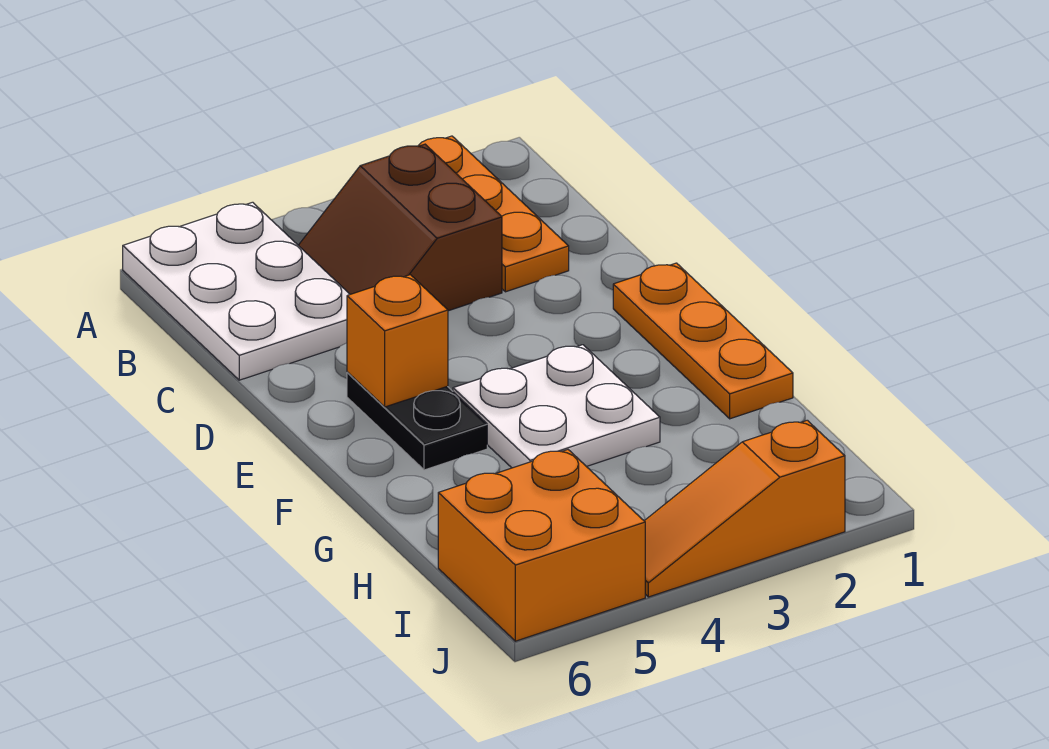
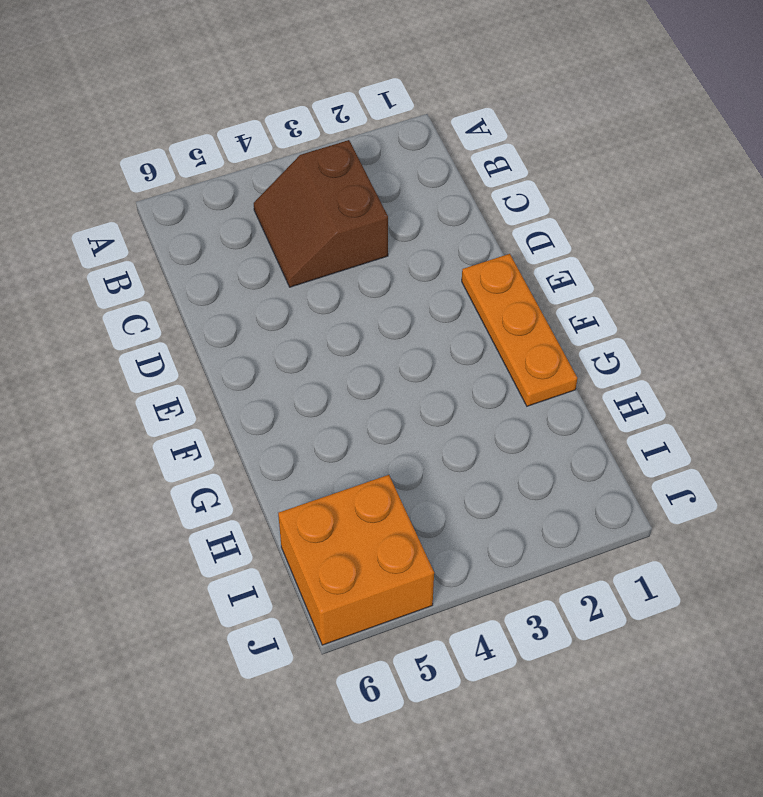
none -> orange 1x3 plate [418,136,569,292]
none -> white 2x3 plate [123,202,350,380]

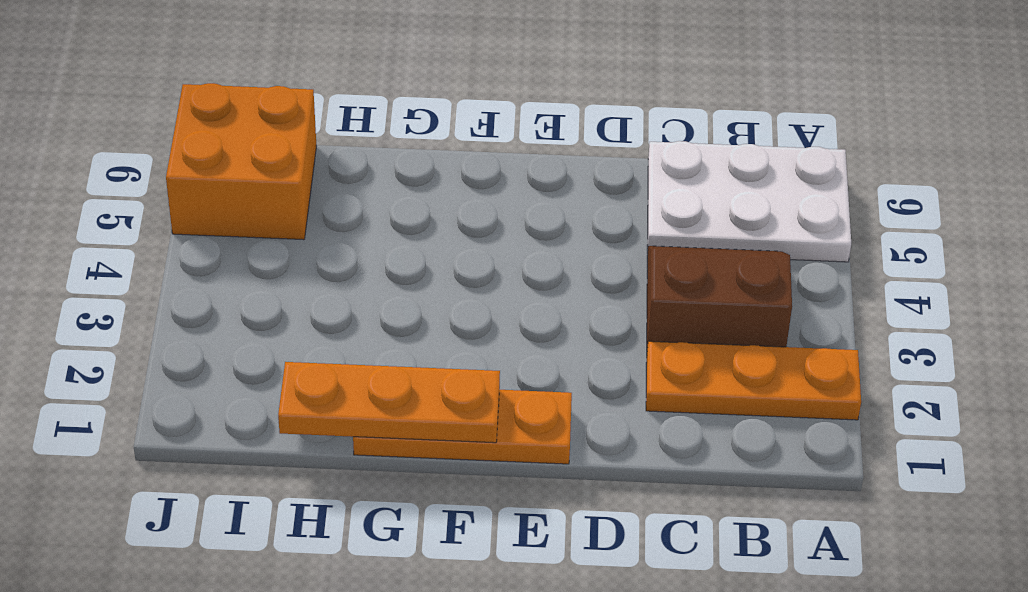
orange 1x3 plate [278,362,500,443] -> none
none -> black 1x2 plate [347,372,487,470]
none -> white 2x2 plate [453,345,660,468]

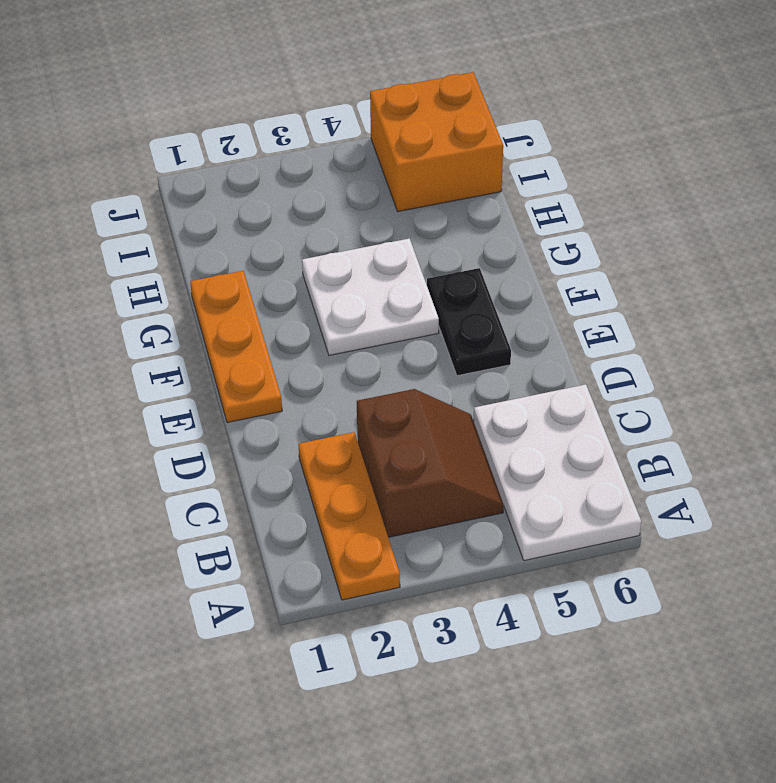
none -> orange 1x3 slope [645,420,845,597]
none -> orange 1x1 brick [347,275,448,407]

